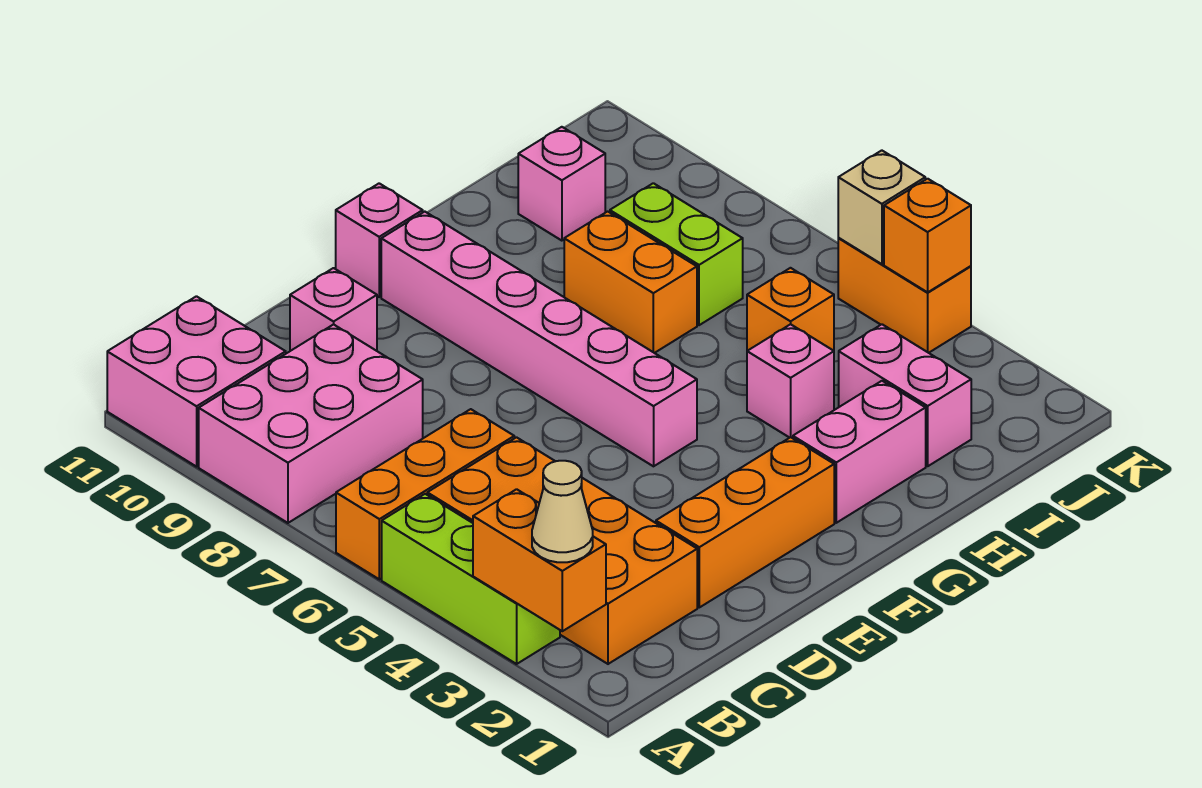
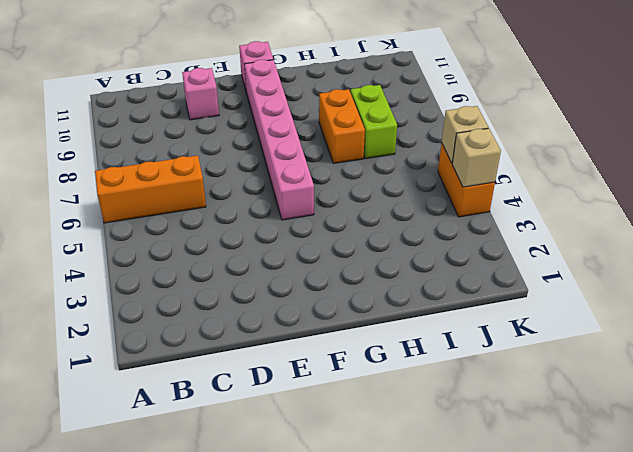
tan 1x1 brick [452,128,501,187] -> orange 1x1 brick [884,179,971,292]
none -> lime 1x3 brick [382,494,560,664]
none -> pink 2x3 brick [199,324,423,523]
none -> pink 2x2 brick [107,296,286,467]

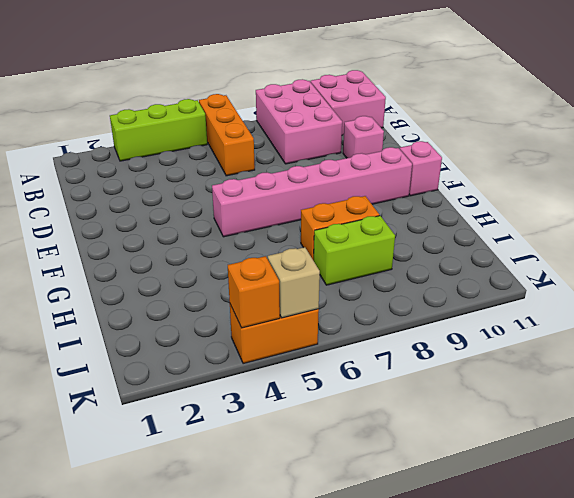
none -> orange 2x4 brick [427,437,697,664]
none -> orange 1x3 brick [656,437,834,607]
none -> pink 1x2 brick [793,381,926,523]

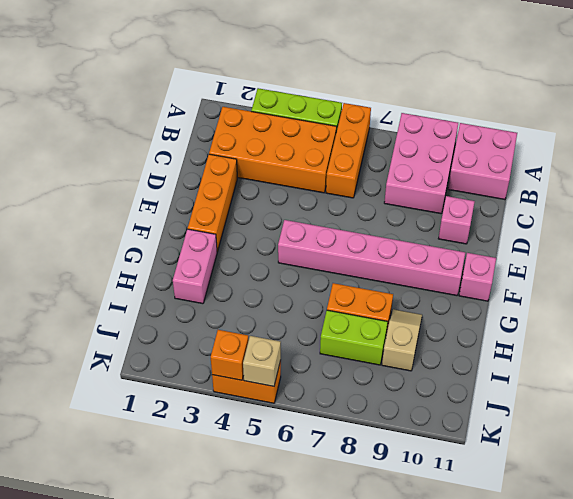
tan 1x2 slope [382,309,422,371] -> none
none -> pink 1x1 brick [747,324,834,438]
none -> pink 1x2 brick [839,324,971,466]
none -> orange 1x1 brick [747,268,834,351]

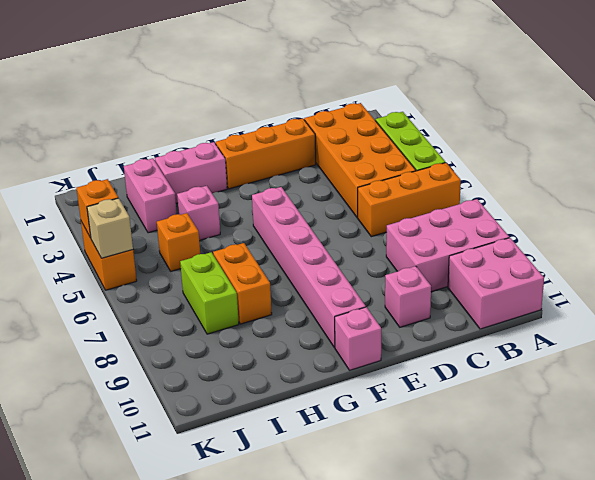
none -> pink 1x1 brick [518,127,605,241]
none -> orange 1x2 brick [473,489,606,631]
none -> tan 1x1 cone [532,461,593,562]

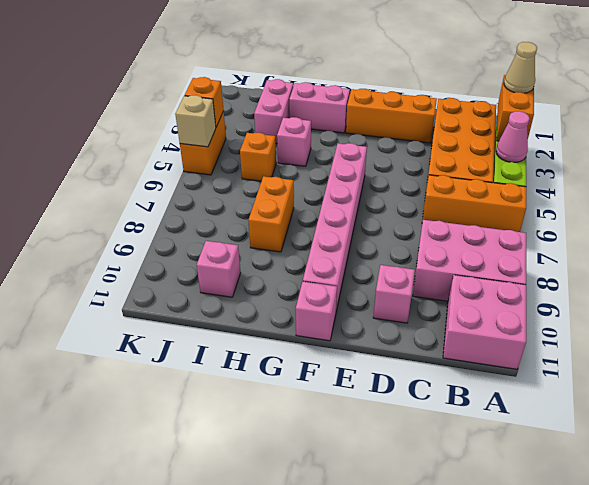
pink 1x1 cone [496,111,530,162] -> none
none -> lime 1x2 brick [610,183,743,325]

